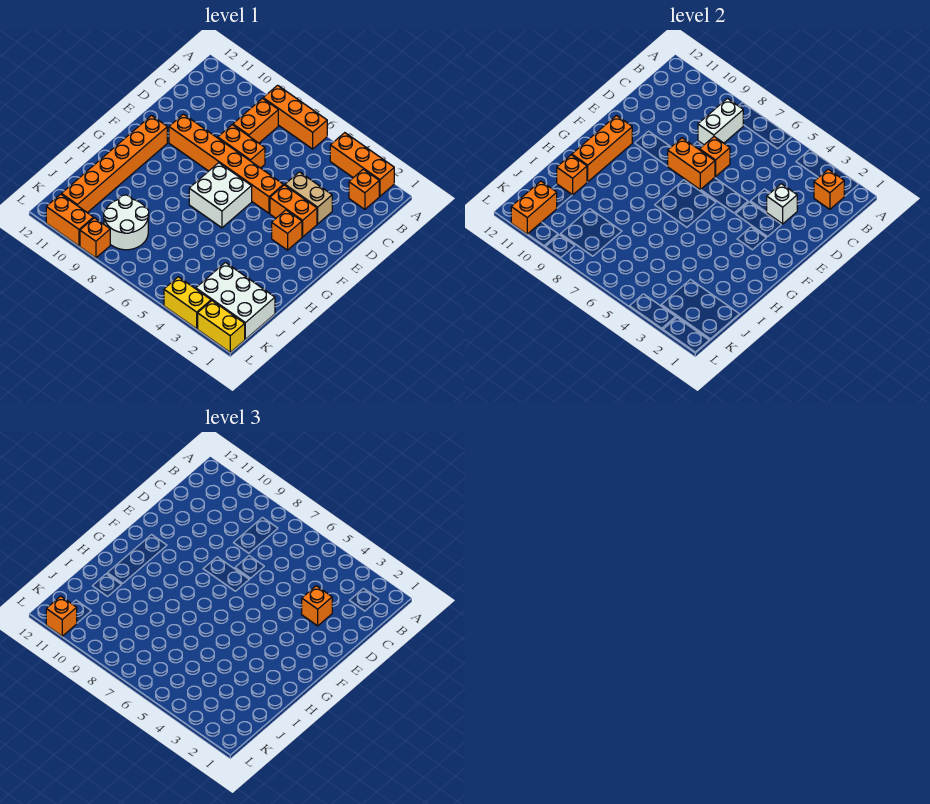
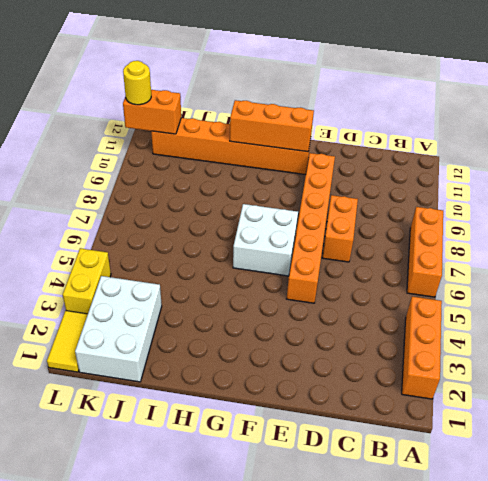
yellow 1x2 tile [47,311,88,372] -> yellow 1x2 brick [198,301,245,352]
yellow 1x1 round brick [123,61,151,105] -> orange 1x1 brick [46,596,77,636]
none -> orange 1x1 brick [349,169,379,209]
none -> orange 1x2 brick [233,99,278,143]
none -> tan 1x2 brick [285,172,332,224]

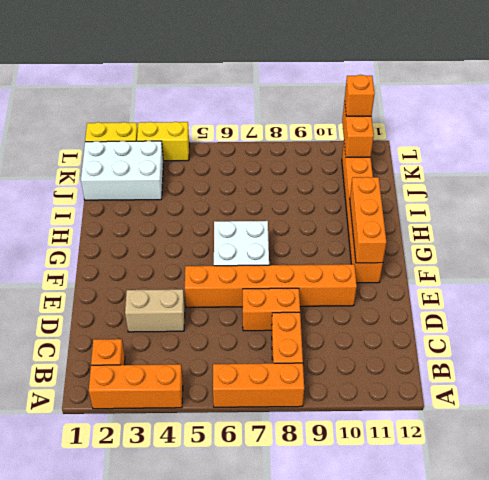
none -> orange 1x2 brick [270,185,317,237]
none -> orange 1x1 brick [272,210,302,250]
none -> white 2x2 round brick [104,195,149,250]

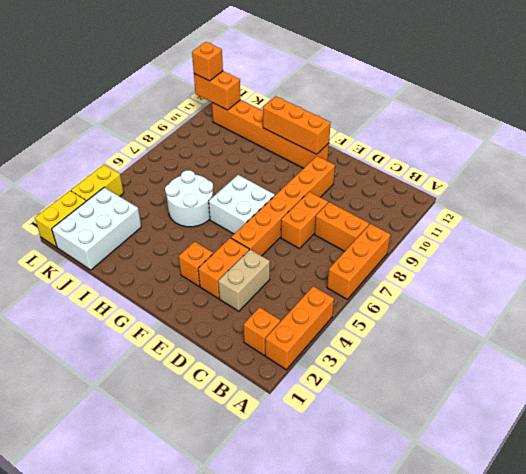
white 2x2 round brick [165,170,213,227] -> white 2x2 round brick moved to [104,195,149,250]
none -> orange 1x1 brick [80,218,110,258]
none -> orange 1x2 brick [46,194,93,246]
none -> orange 1x1 brick [814,169,844,209]

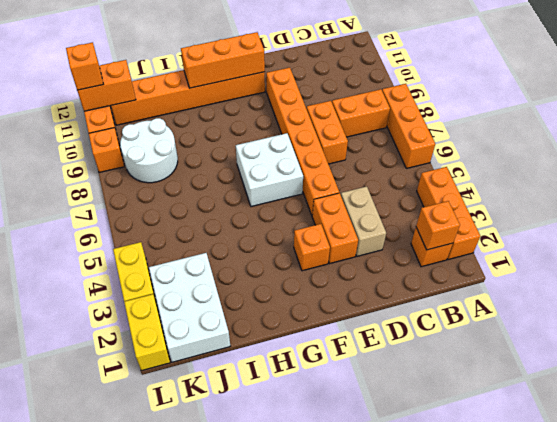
none -> white 1x2 brick [698,99,743,145]
none -> white 1x1 brick [767,184,797,224]
none -> orange 1x1 brick [700,137,730,177]

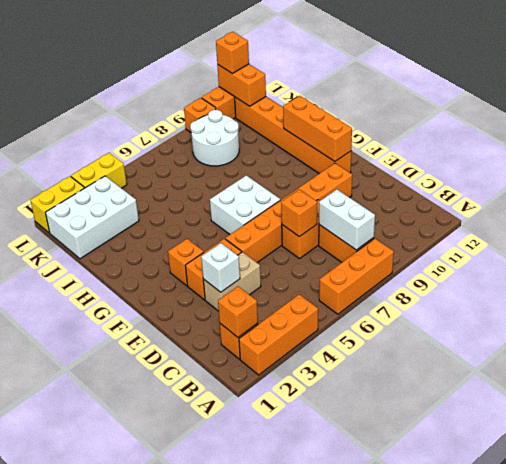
none -> orange 1x2 brick [668,138,715,190]
none -> orange 1x1 brick [557,155,587,195]
none -> orange 1x1 brick [302,586,332,626]

